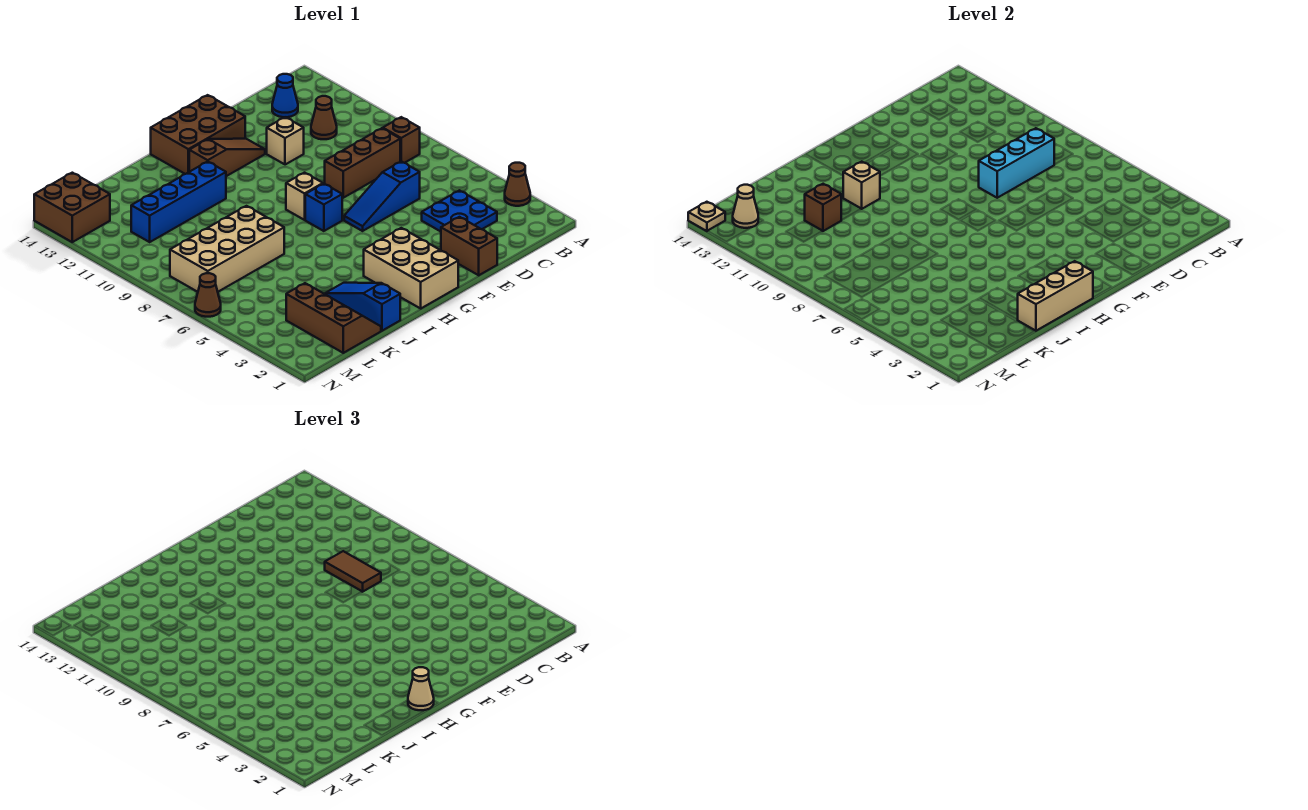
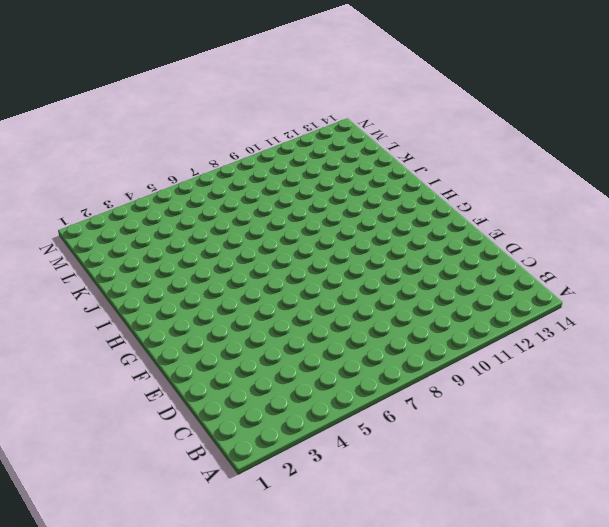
none -> brown 1x1 cone [505,163,530,206]
none -> brown 1x1 brick [383,117,420,163]
none -> blue 2x2 plate [422,190,497,232]

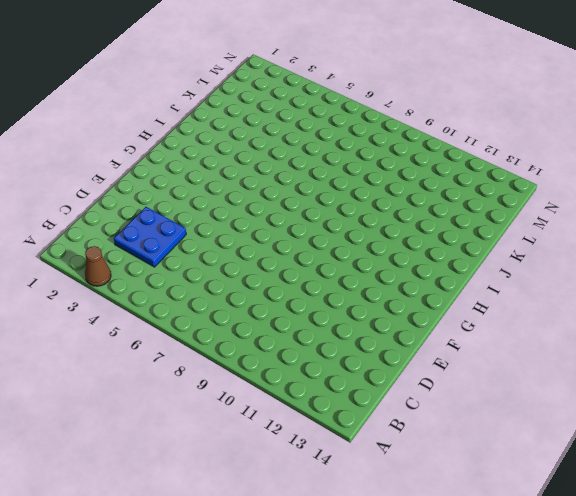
none -> brown 1x1 brick [383,117,420,163]
none -> brown 1x3 brick [325,128,400,198]
none -> brown 1x1 cone [311,96,337,139]

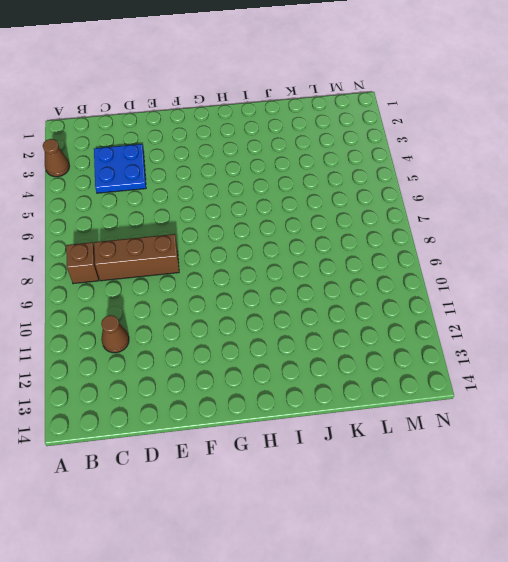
none -> blue 1x1 cone [272,74,298,117]
none -> blue 1x3 slope [344,161,420,231]
none -> brown 1x2 brick [441,217,497,275]

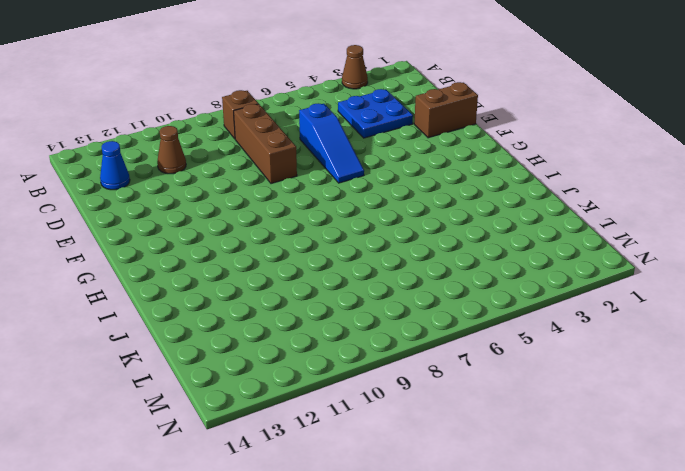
none -> tan 1x1 brick [267,117,304,165]
none -> brown 1x3 slope [189,139,265,176]
none -> brown 2x3 brick [151,95,245,174]

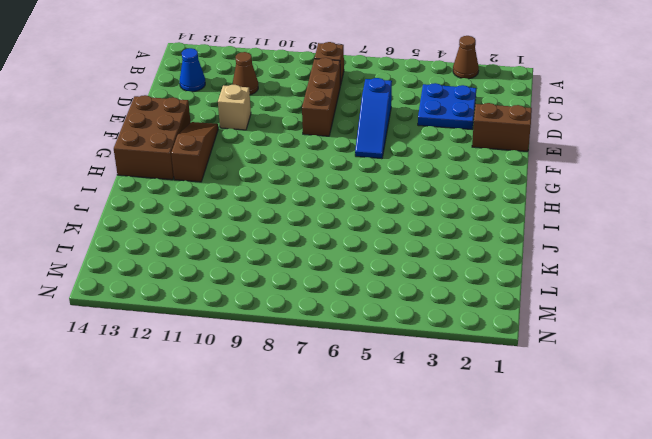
none -> tan 2x3 brick [364,228,458,308]
none -> blue 1x1 brick [305,184,342,231]
none -> tan 1x1 brick [286,173,323,220]

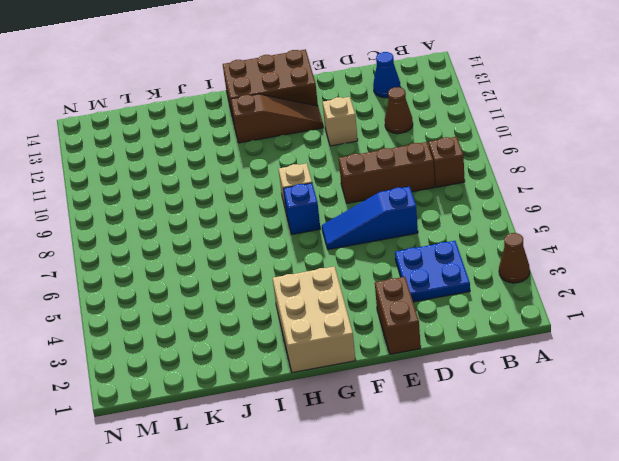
none -> blue 1x4 brick [131,162,226,242]
none -> blue 1x3 slope [325,283,400,331]
none -> tan 2x4 brick [170,206,284,292]

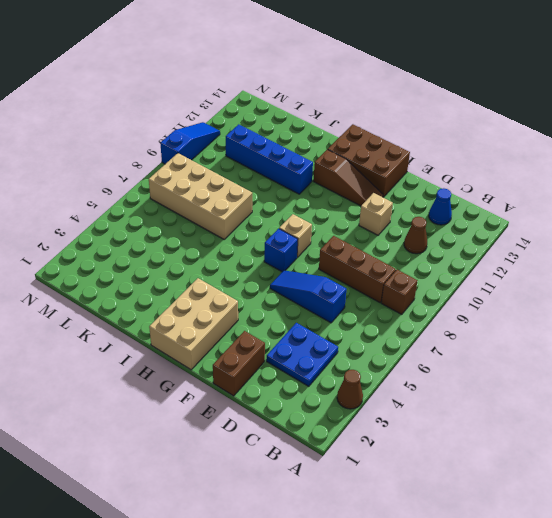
blue 1x3 slope [160,122,220,164] -> blue 1x3 slope moved to [325,283,400,331]
none -> brown 2x3 slope [286,283,381,353]
none -> brown 2x2 brick [34,173,110,242]
none -> brown 1x1 cone [195,273,221,317]

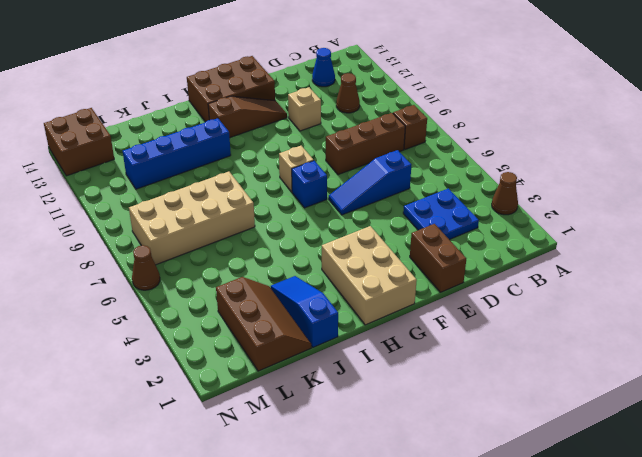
none -> cyan 1x3 brick [979,128,1054,198]
none -> tan 1x3 brick [1018,261,1093,331]
none -> tan 1x1 brick [843,162,880,209]

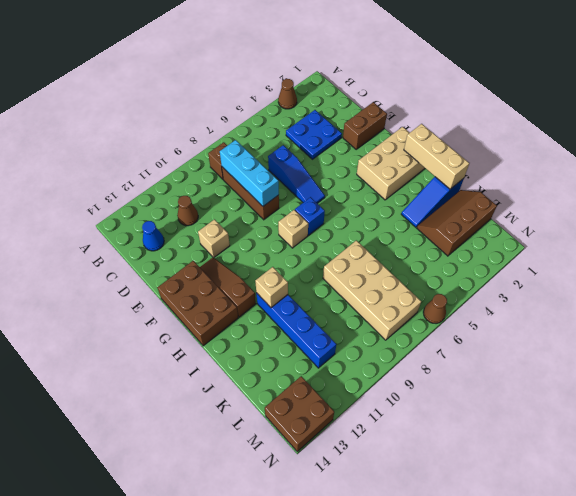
none -> brown 1x1 brick [805,184,841,231]
none -> tan 1x1 cone [733,185,758,228]
none -> tan 1x1 plate [688,202,725,231]

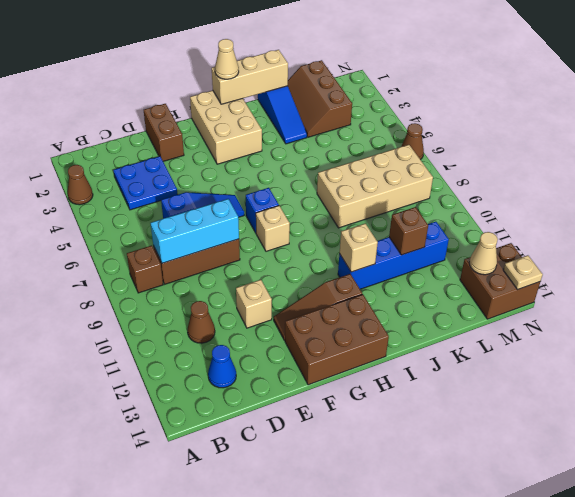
none -> brown 1x2 tile [325,551,381,592]

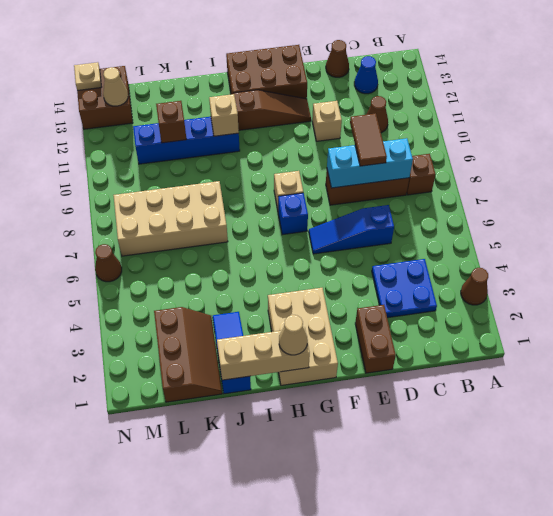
brown 1x1 cone [326,40,349,77] -> none

